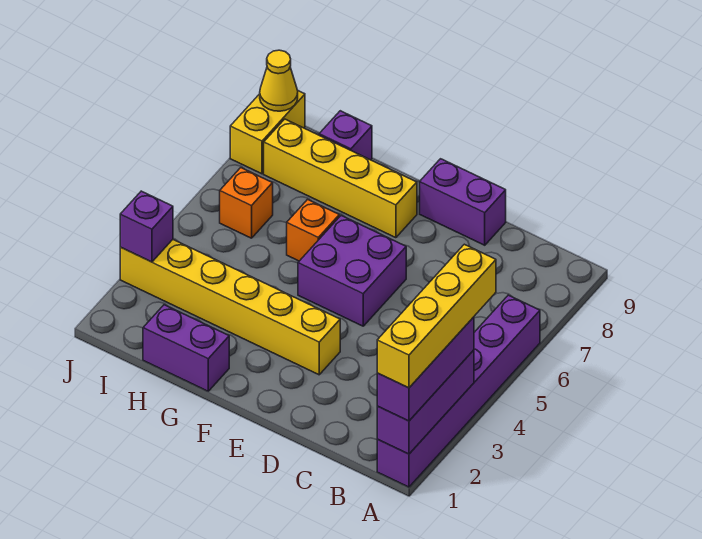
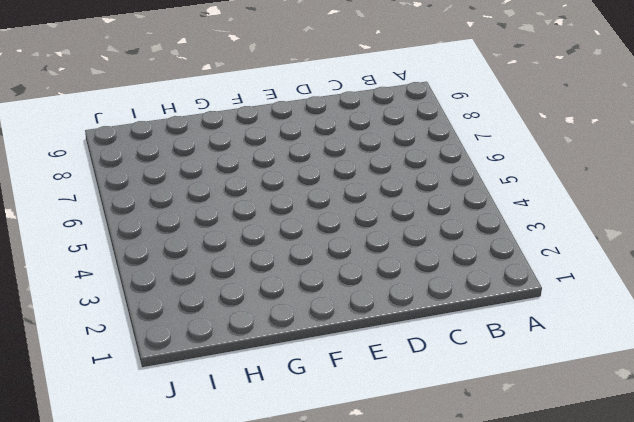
none -> purple 1x6 brick [377,295,540,487]
none -> purple 1x2 brick [420,159,506,245]
none -> yellow 1x6 brick [120,240,340,375]

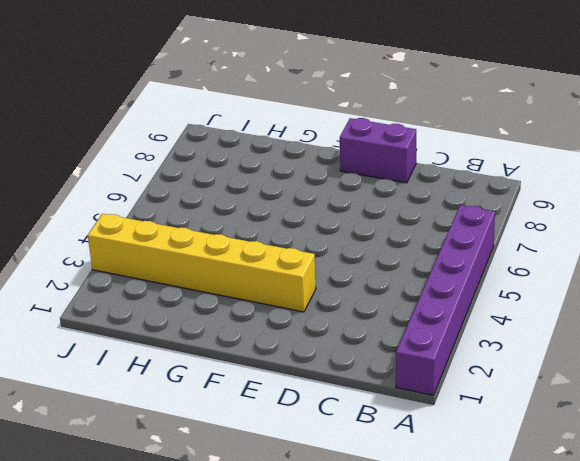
none -> purple 2x2 brick [298,216,406,326]
none -> yellow 1x4 brick [264,119,417,238]
none -> purple 1x2 brick [143,305,229,391]

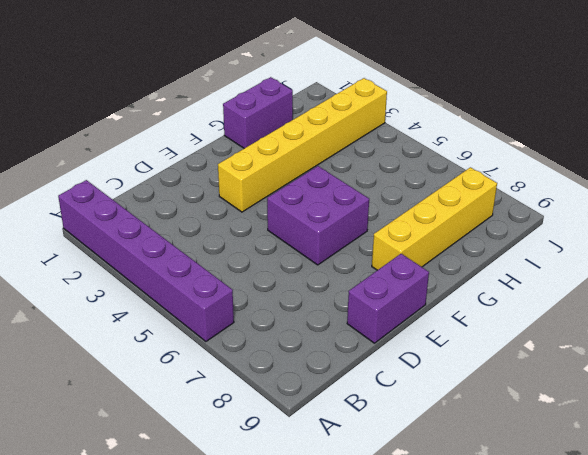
none -> orange 1x1 brick [287,199,339,261]
none -> purple 1x1 brick [319,111,372,160]
none -> orange 1x1 brick [220,168,273,238]

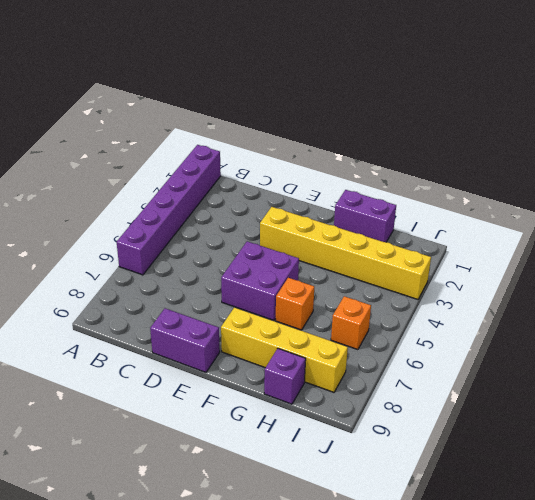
none -> yellow 1x2 brick [230,91,305,174]
none -> purple 1x3 brick [377,350,474,454]
none -> purple 1x1 brick [120,191,173,262]

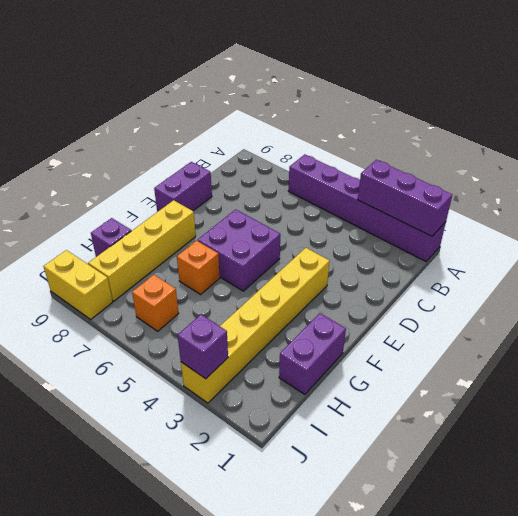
none -> yellow 1x1 cone [260,50,298,111]
none -> purple 1x3 brick [377,317,474,421]
none -> yellow 1x4 brick [377,244,496,388]

